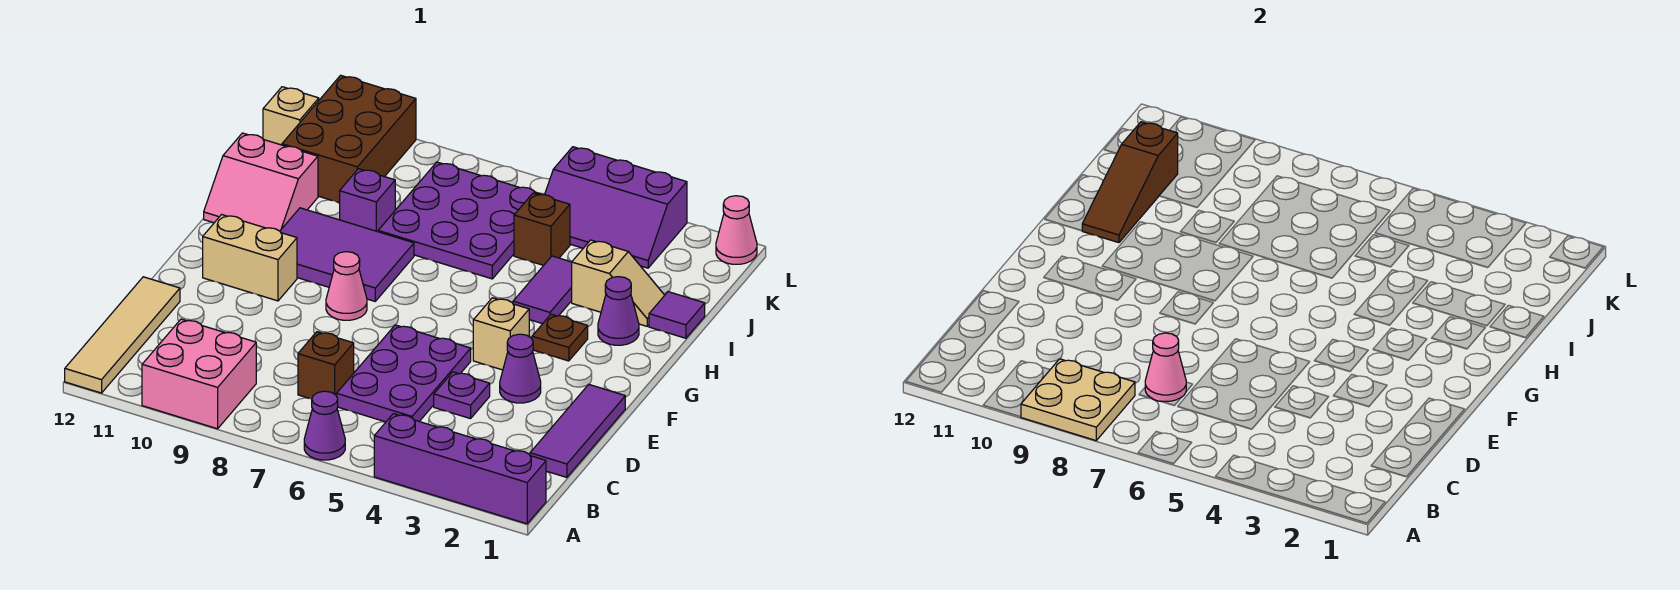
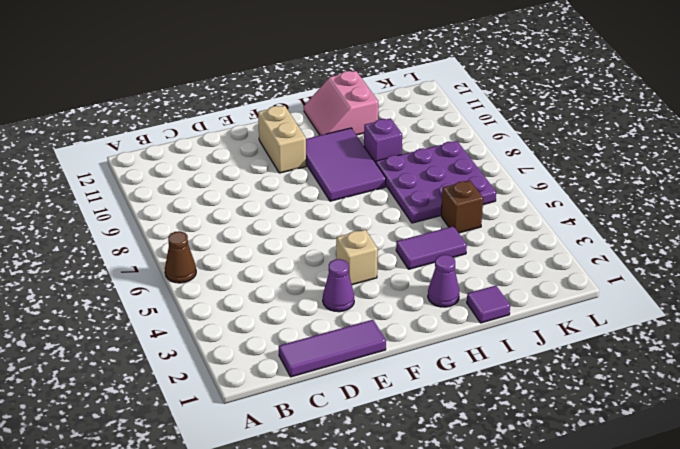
brown 1x1 cone [165,231,196,283] -> purple 1x1 cone [304,391,345,460]
none -> purple 1x4 brick [374,414,546,524]
none -> pink 2x2 brick [142,319,256,429]
none -> tan 1x4 tile [65,277,180,393]

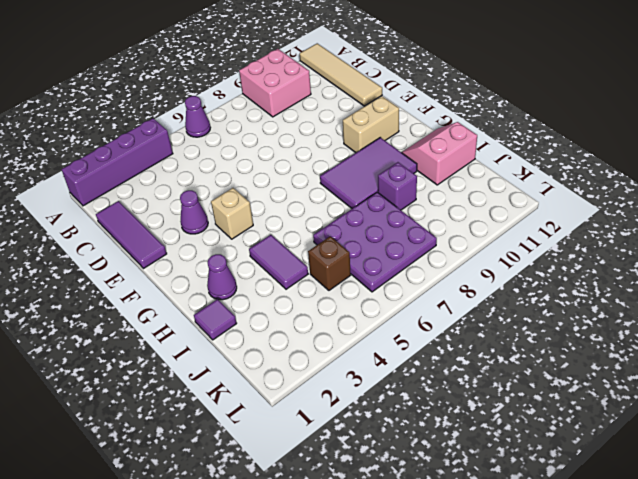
none -> purple 2x3 plate [337,325,471,422]
none -> brown 1x1 brick [298,332,354,399]
none -> purple 1x1 plate [434,372,490,419]

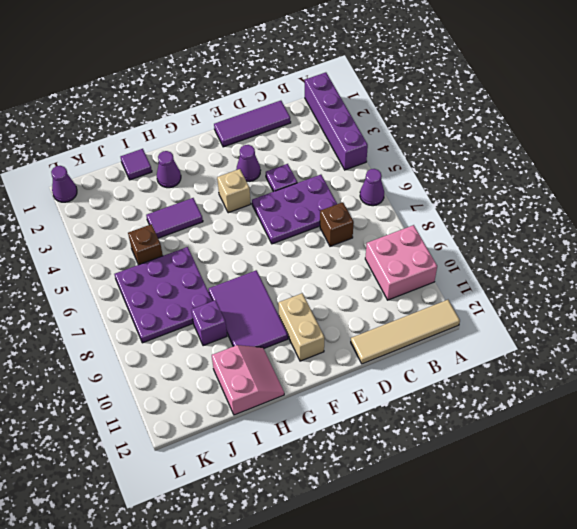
purple 1x1 cone [51,166,77,202] -> pink 1x1 cone [716,196,757,264]
none -> pink 1x1 cone [326,252,367,320]
none -> brown 1x1 plate [532,314,588,361]
none -> tan 1x2 slope [572,240,665,326]

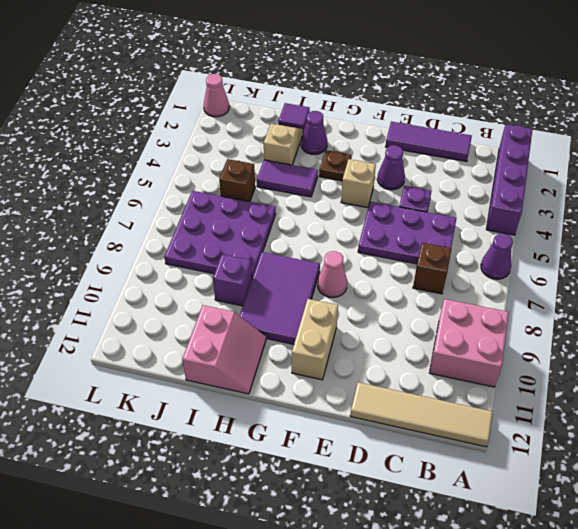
none -> brown 2x3 brick [282,75,416,203]
none -> purple 2x3 slope [545,147,687,268]
none -> tan 1x1 brick [263,87,319,145]

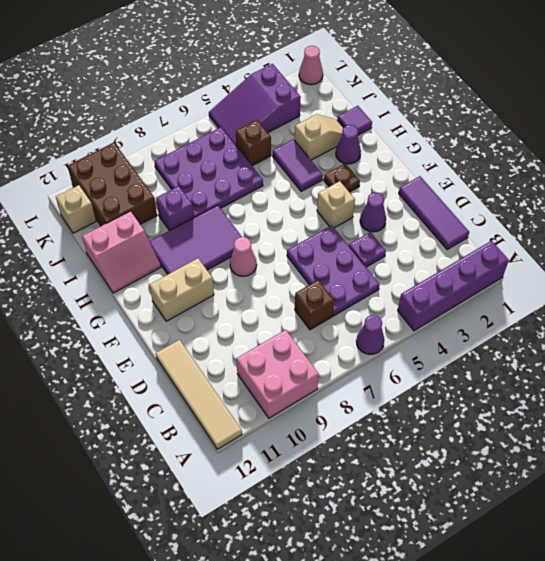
purple 2x3 slope [209,64,301,145] -> purple 2x3 slope turned to [545,147,687,268]
none -> tan 2x2 plate [1021,359,1135,440]
none -> pink 1x1 cone [1145,333,1186,401]
none -> brown 1x3 slope [1082,122,1178,243]

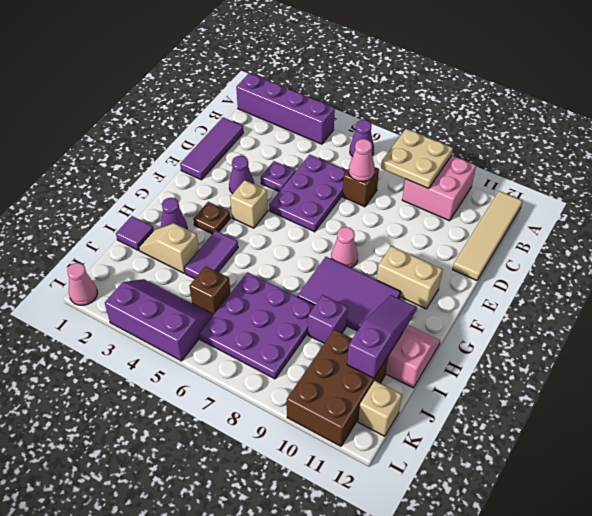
purple 1x3 slope [347,295,417,378] -> brown 1x3 slope [1082,122,1178,243]

